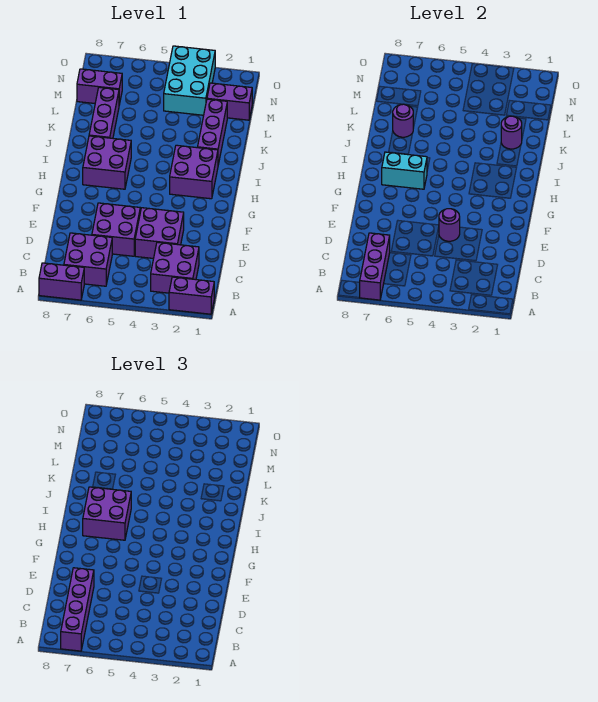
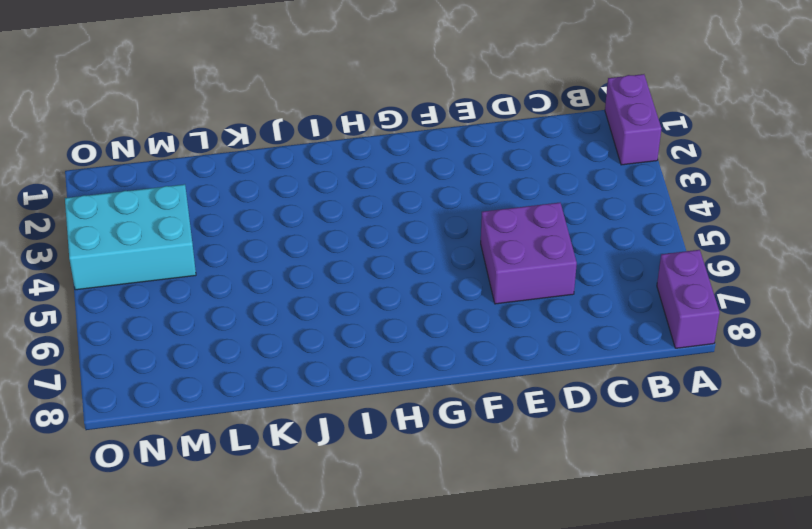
none -> purple 2x2 brick [151,242,199,293]
none -> purple 2x2 brick [64,233,112,286]
none -> purple 2x2 brick [135,208,184,258]

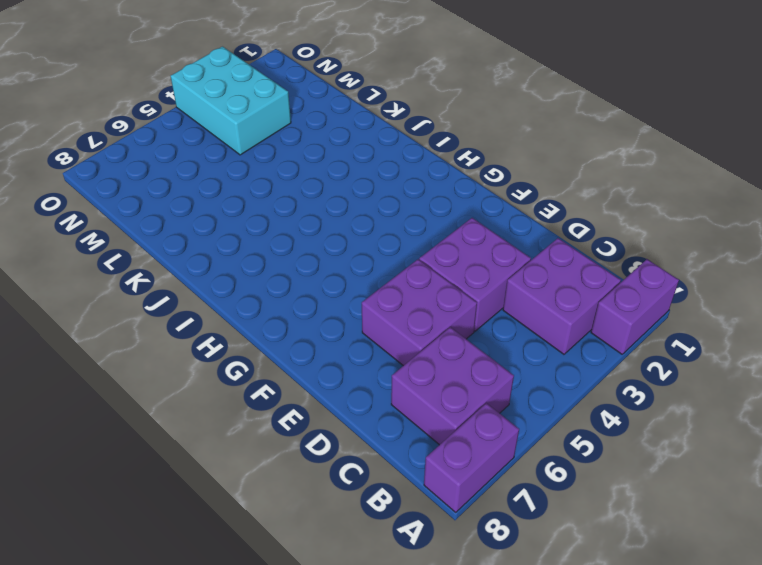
none -> purple 2x2 brick [170,145,218,199]
none -> purple 2x2 brick [83,136,131,189]
none -> purple 1x3 brick [198,99,227,165]

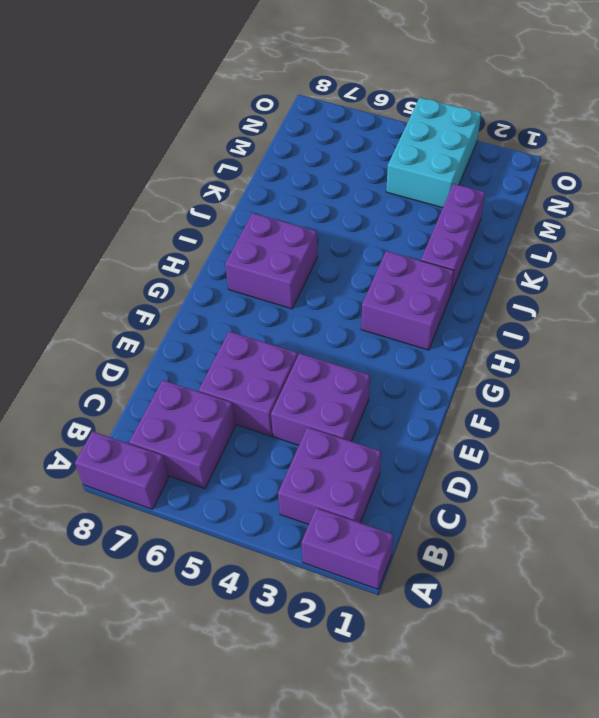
none -> purple 1x3 brick [89,87,119,138]
none -> purple 1x2 brick [207,83,252,120]
none -> purple 1x2 brick [77,69,122,105]

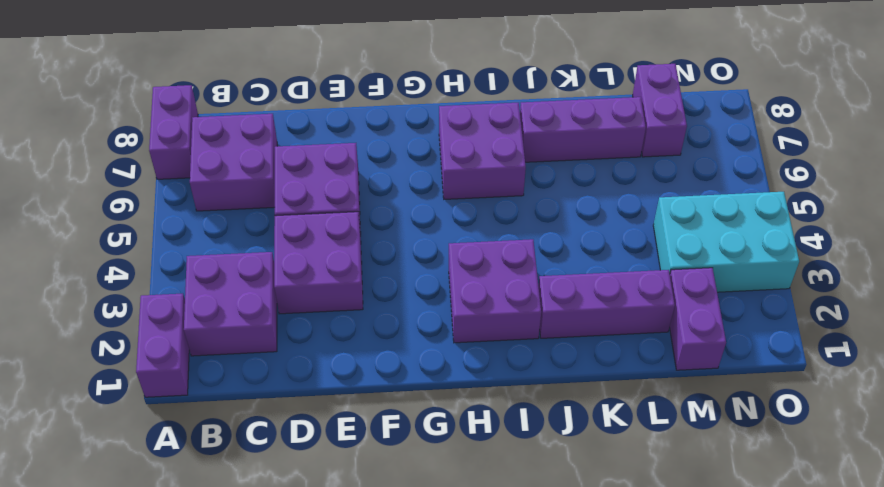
none -> purple 1x3 brick [360,233,390,300]
none -> purple 1x1 round brick [439,209,460,241]
none -> cyan 1x2 brick [382,152,427,189]

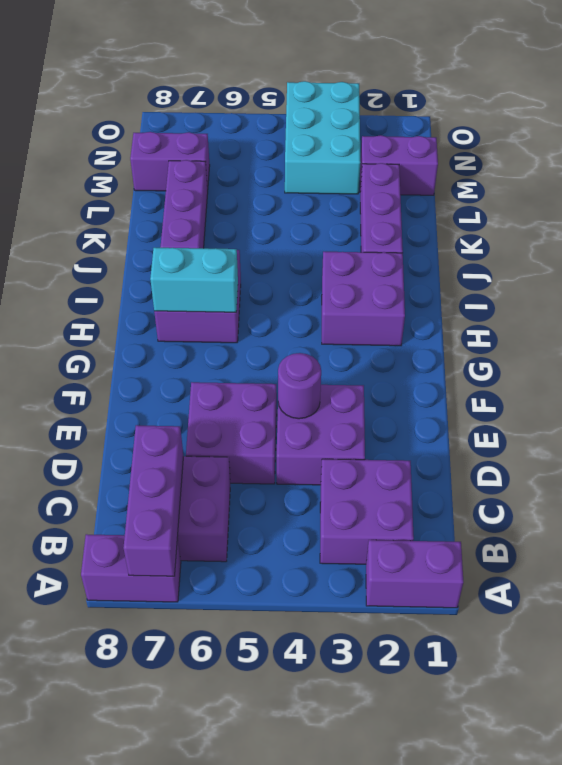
none -> purple 1x1 round brick [501,116,522,149]
none -> purple 1x1 round brick [393,104,413,137]
none -> purple 1x4 brick [61,568,94,651]

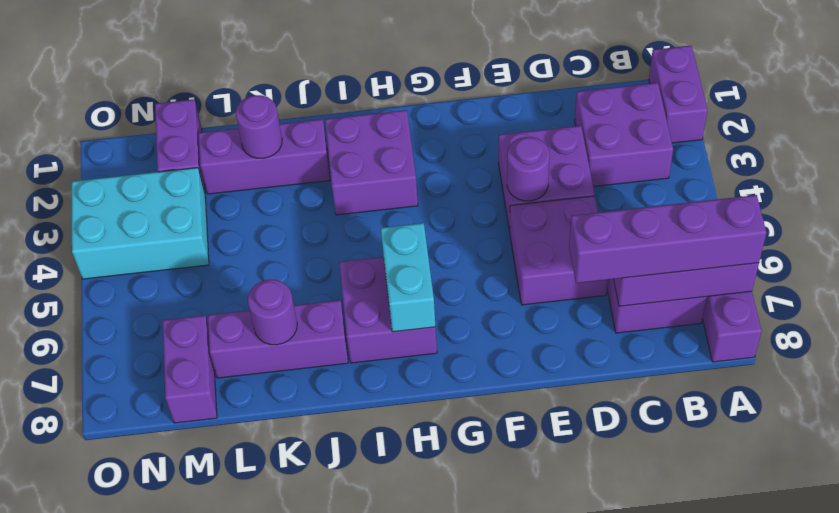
none -> purple 2x2 brick [83,487,131,540]

